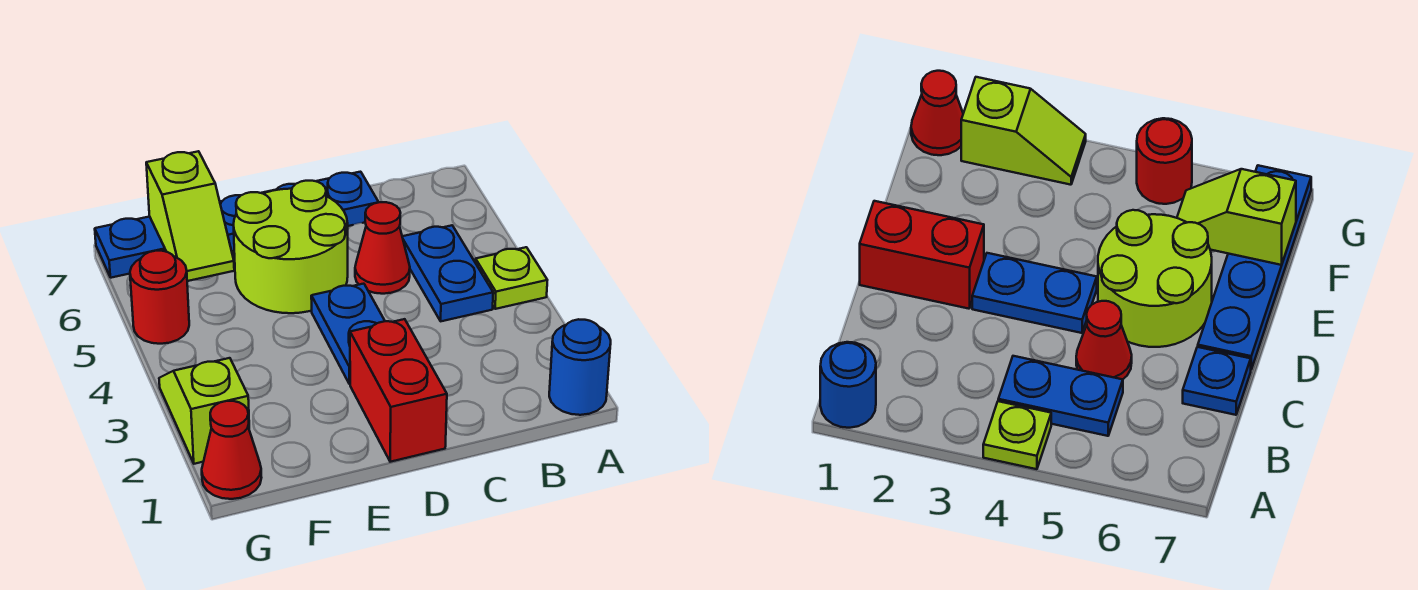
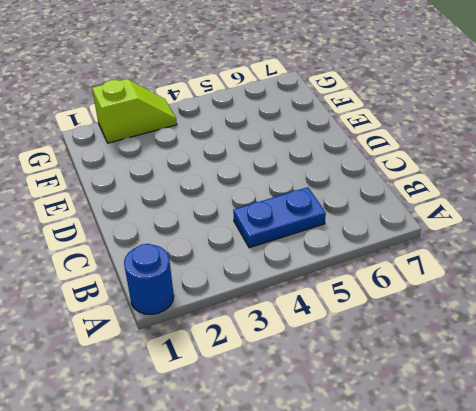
none -> lime 1x1 plate [476,247,547,309]
none -> red 1x1 cone [355,202,410,294]
none -> blue 1x1 plate [316,172,378,226]

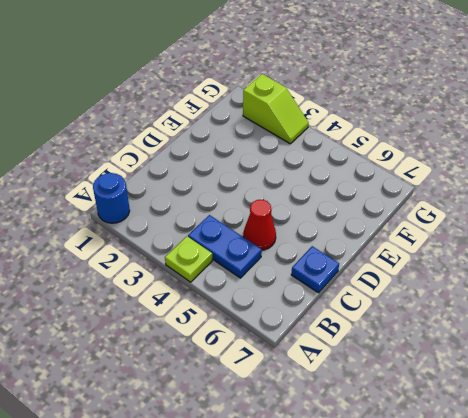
none -> red 1x2 brick [350,319,447,462]
none -> blue 1x2 plate [311,284,385,384]
none -> lime 2x2 round brick [234,181,348,313]

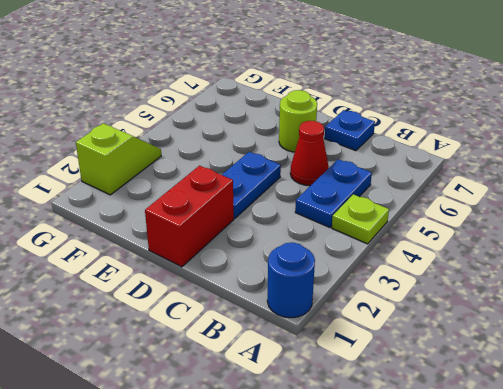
lime 1x1 round brick [279,90,317,152] -> lime 2x2 round brick [234,181,348,313]
none -> blue 1x4 plate [95,184,295,278]
none -> red 1x1 cone [202,401,262,499]
none -> red 1x1 round brick [130,251,189,344]

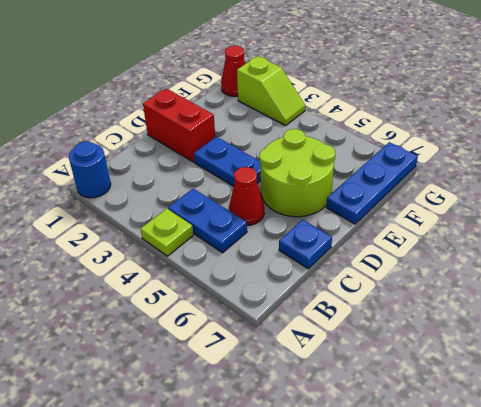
blue 1x3 plate [326,142,418,224] -> blue 1x4 plate [95,184,295,278]
none -> red 1x1 round brick [130,251,189,344]
none -> lime 1x2 slope [146,151,234,281]

